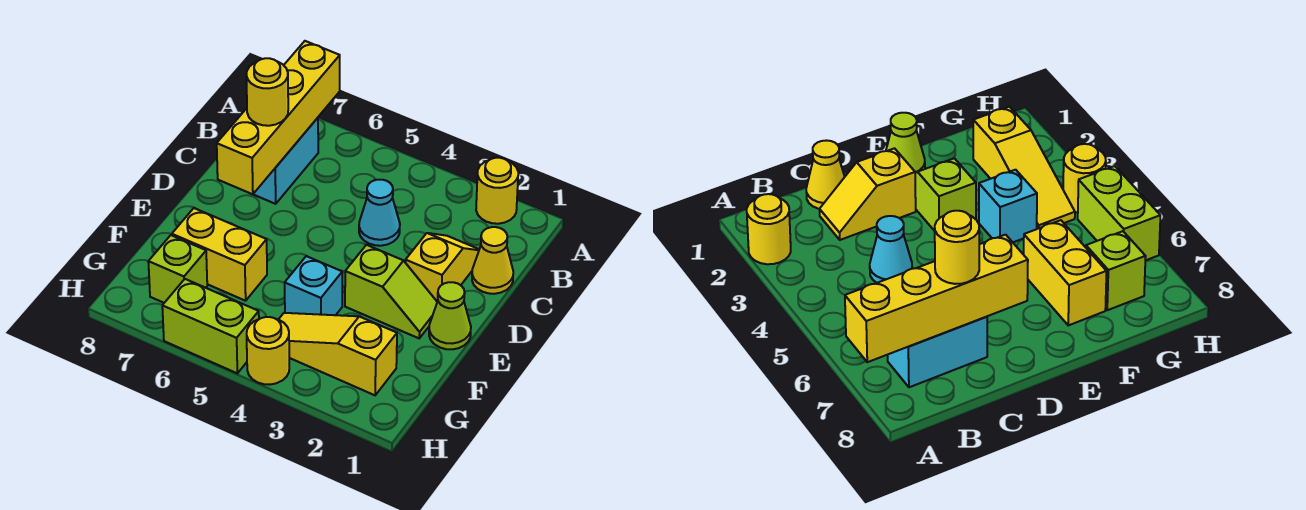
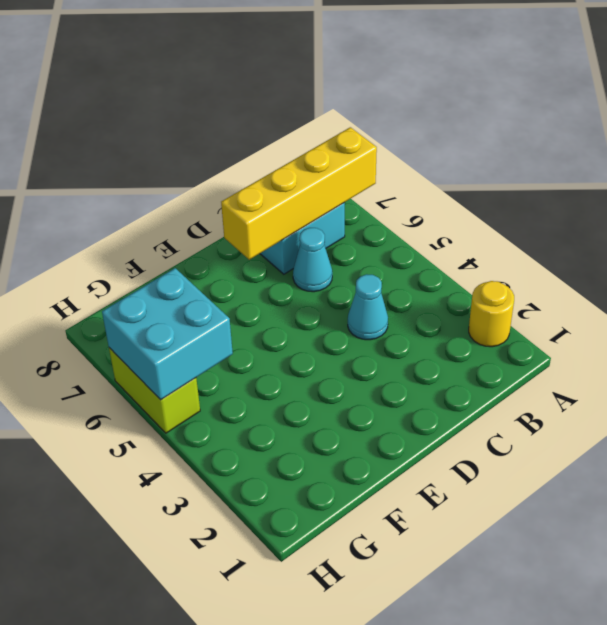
cyan 1x1 cone [293,228,332,292] -> none
cyan 2x2 brick [102,268,233,400] -> none
none -> yellow 1x1 cone [472,227,513,294]
none -> yellow 1x2 slope [405,233,479,301]
none -> lime 1x1 cone [429,282,471,349]

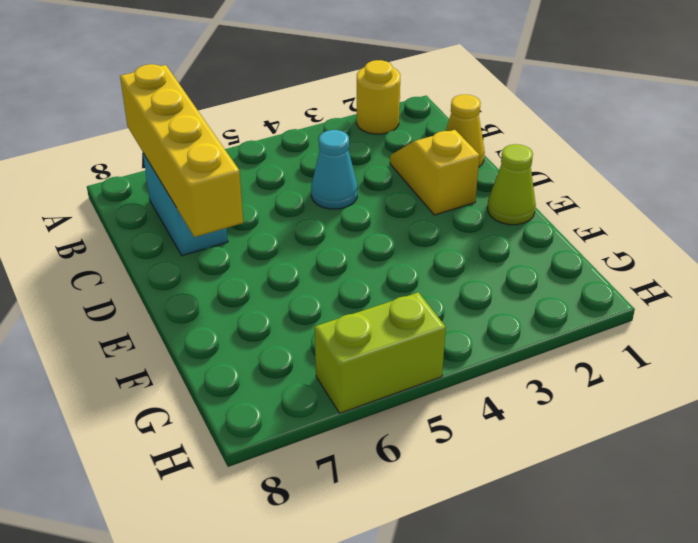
none -> lime 1x2 slope [345,245,437,338]
none -> cyan 1x1 brick [285,256,342,315]
none -> yellow 1x2 brick [172,208,267,301]

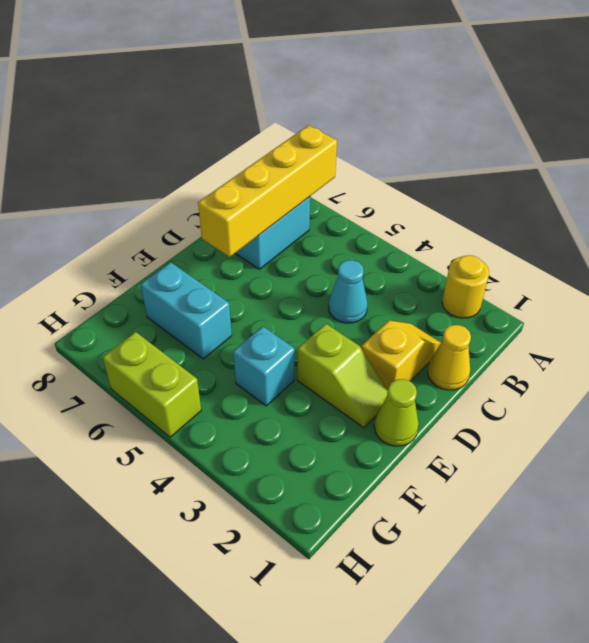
cyan 1x2 brick [141,262,232,359] -> yellow 1x2 brick [172,208,267,301]
none -> yellow 1x3 slope [279,313,397,395]
none -> lime 1x1 brick [148,235,207,303]
none -> yellow 1x1 round brick [247,317,289,385]

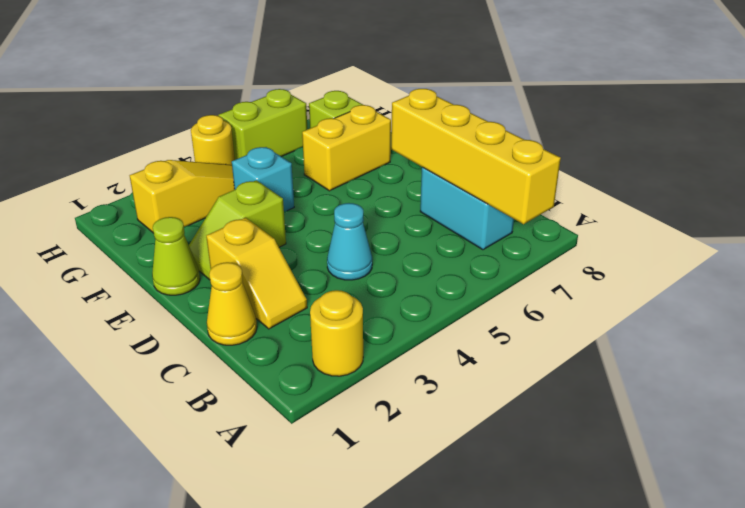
none -> yellow 1x1 round brick [246,58,288,126]

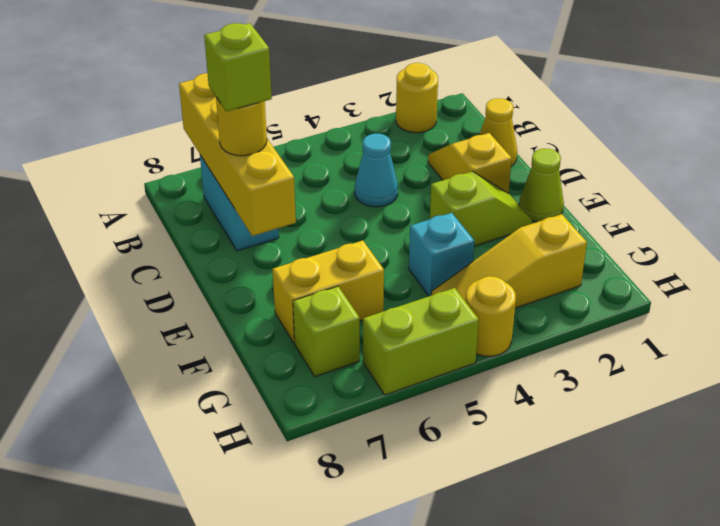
lime 1x1 brick [204,23,272,111] -> none

